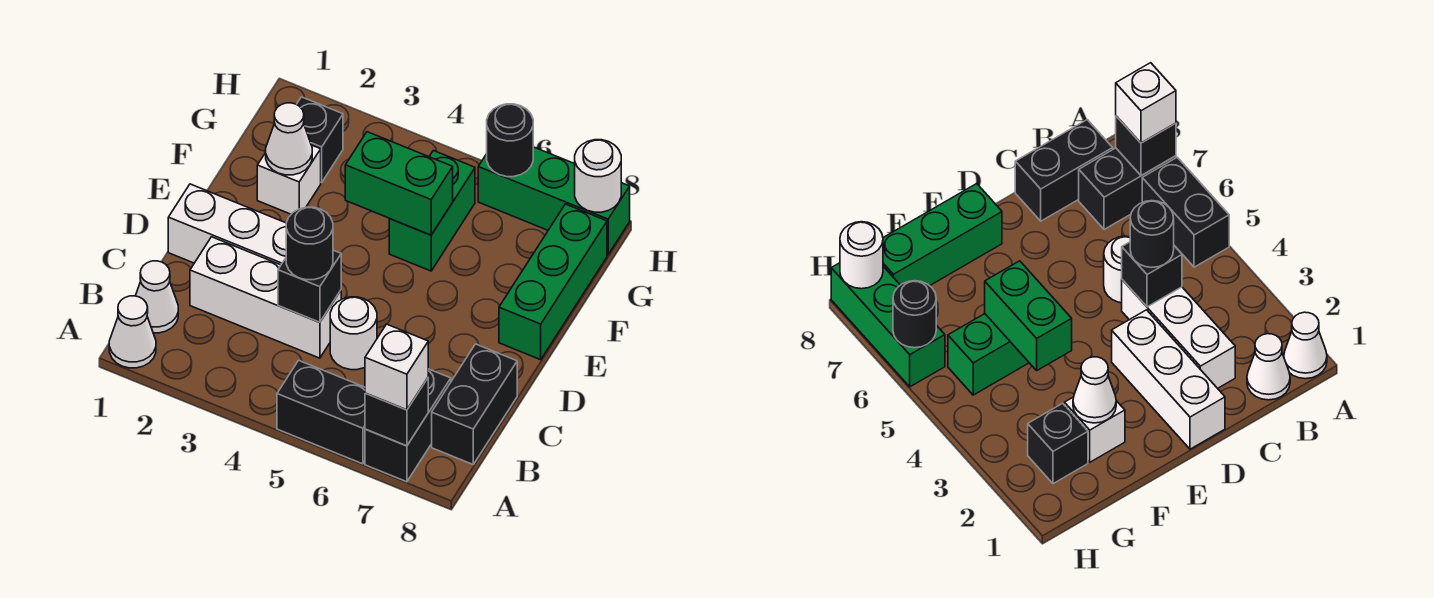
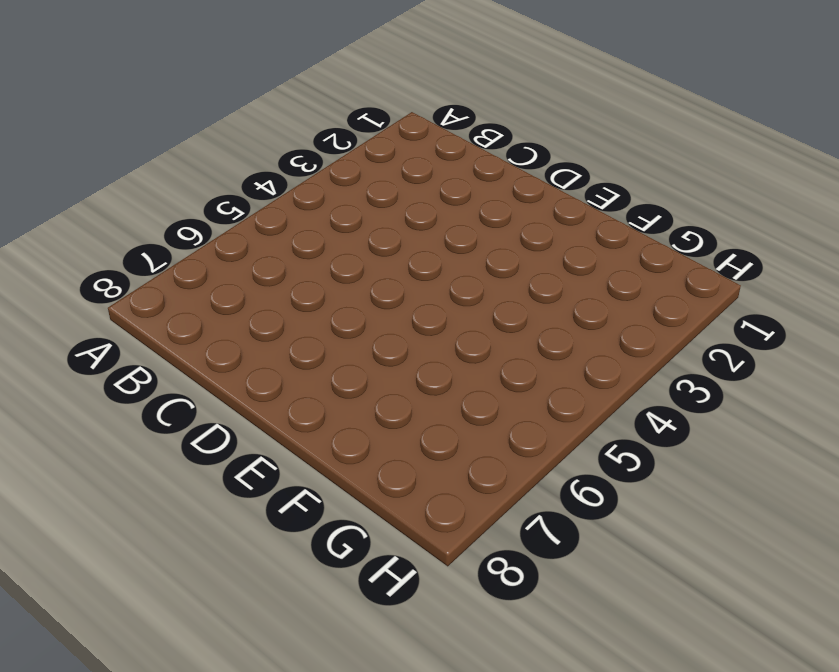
none -> white 1x1 cone [109,296,156,368]
none -> black 1x2 brick [277,360,365,464]
none -> black 1x2 brick [365,369,451,482]

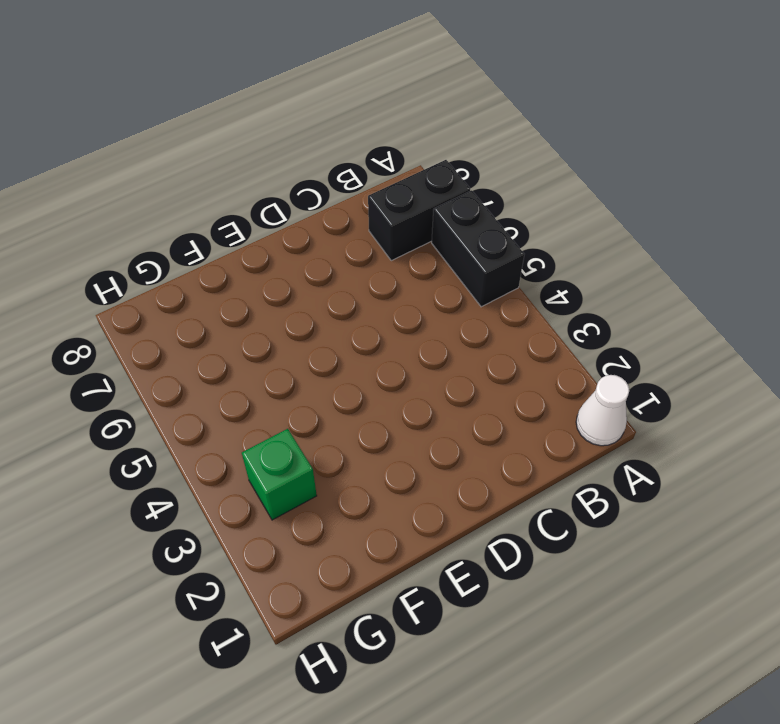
green 1x1 brick [242,429,317,520] -> none
none -> white 1x1 cone [136,261,178,333]
none -> black 1x2 brick [432,344,517,464]
none -> white 1x3 brick [190,237,341,358]

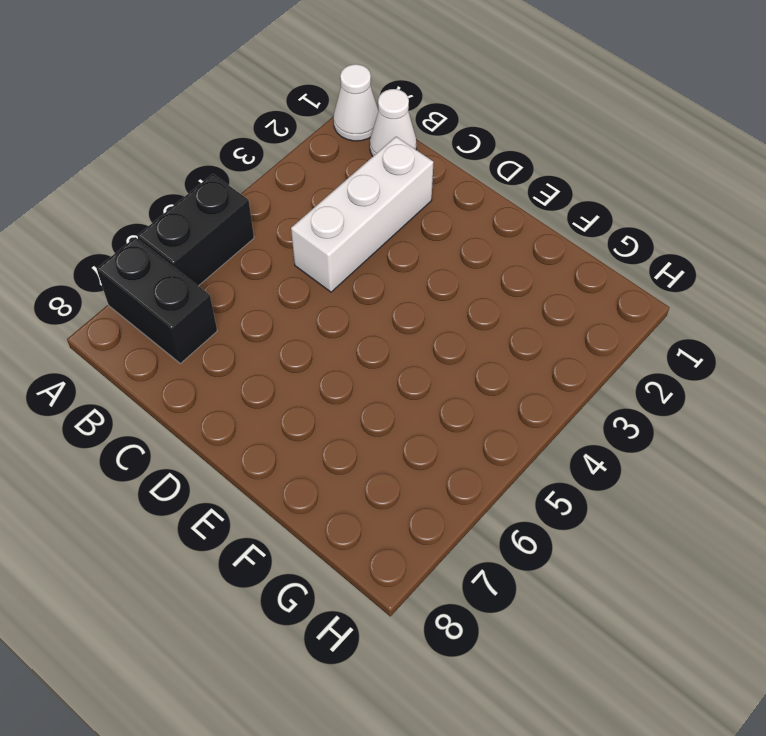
none -> black 1x2 brick [432,344,517,464]
none -> white 1x1 round brick [330,297,377,370]
none -> white 1x3 brick [168,184,286,265]

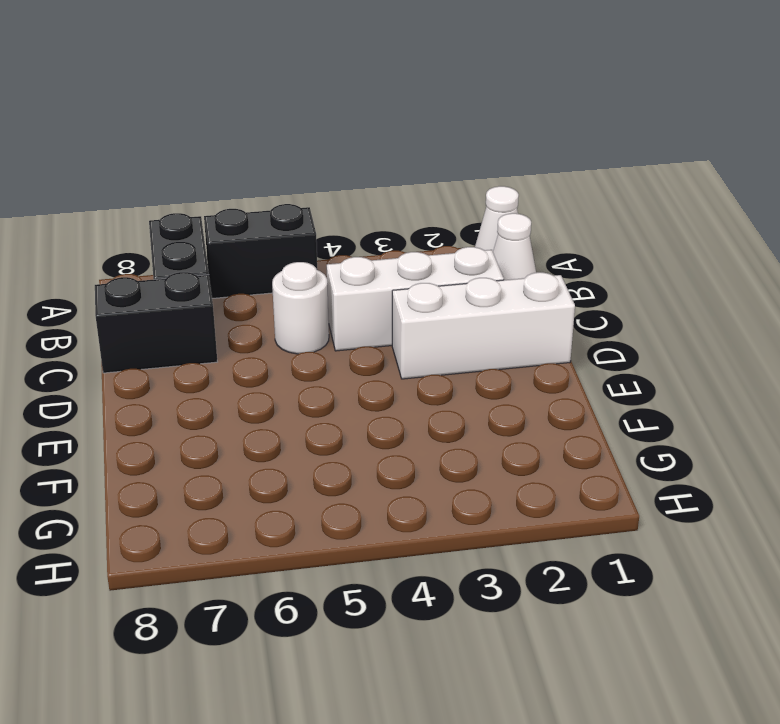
black 1x2 brick [95,272,217,373] -> black 1x2 brick turned to [432,344,517,464]
none -> green 1x3 brick [499,204,607,360]
none -> white 1x1 brick [257,145,321,214]
none -> green 1x2 brick [389,151,475,271]

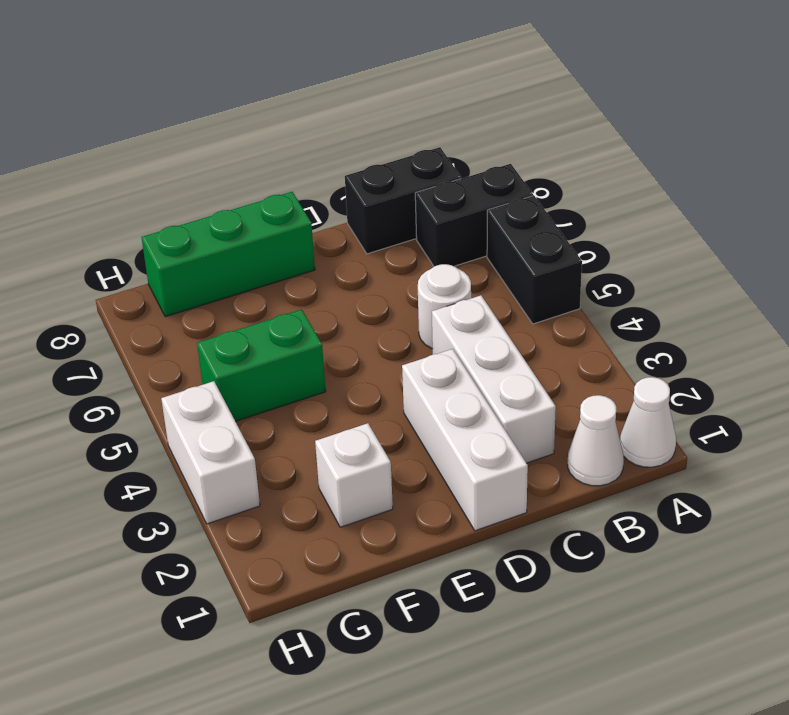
white 1x2 brick [161,381,260,524] -> none
none -> black 1x1 brick [297,97,343,182]
none -> green 1x3 brick [478,147,630,255]
none -> black 1x1 brick [365,378,428,446]

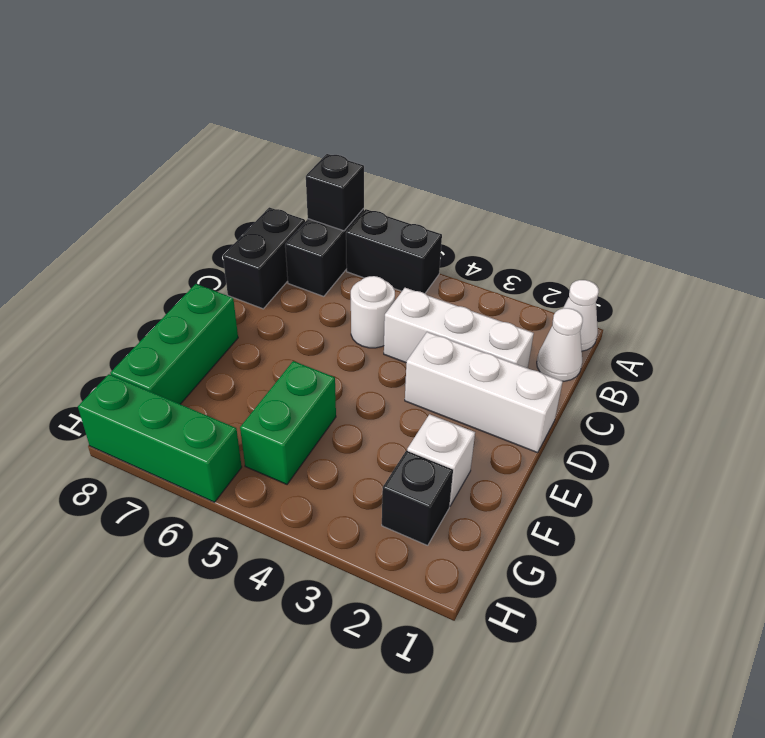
none -> black 1x1 brick [278,250,341,322]
none -> white 1x1 cone [266,103,312,175]
none -> green 1x2 brick [345,132,453,235]

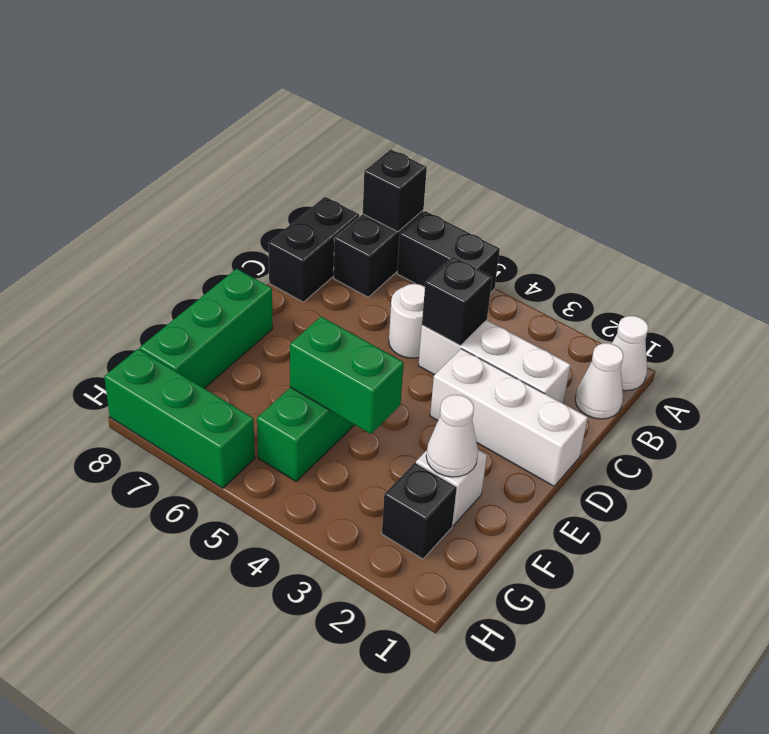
none -> black 1x1 round brick [487,104,533,177]
none -> white 1x1 round brick [575,140,621,212]
none -> white 1x1 brick [365,324,428,410]

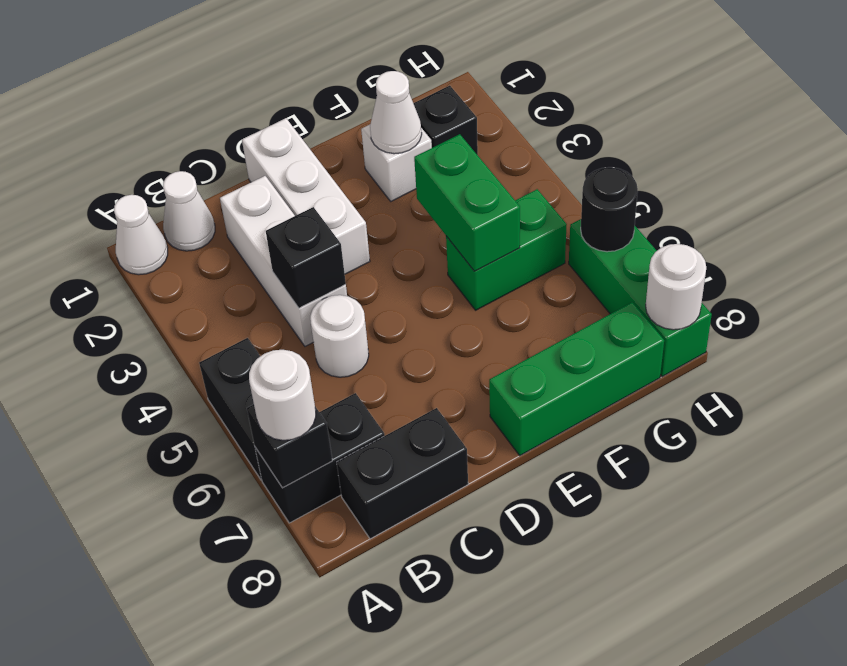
white 1x1 round brick [249,350,316,440] -> white 1x1 brick [365,324,428,410]
none -> black 1x1 round brick [286,207,333,280]

